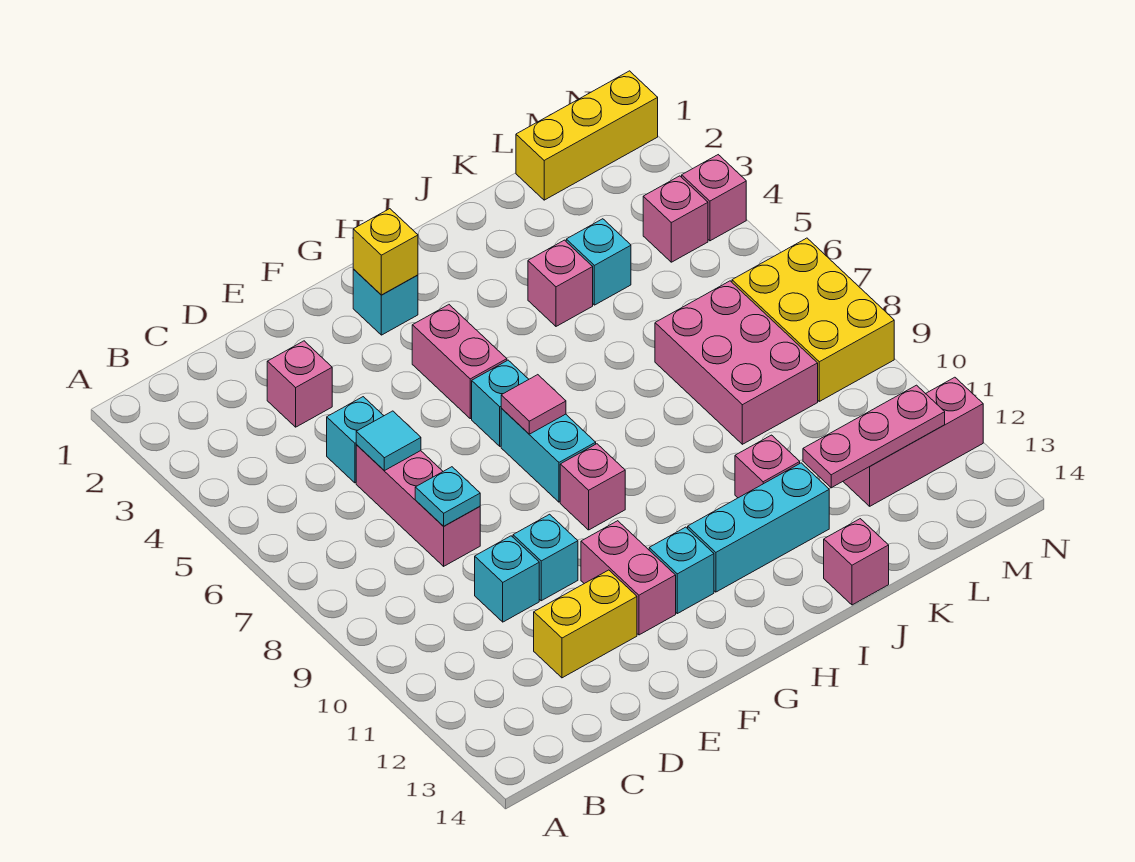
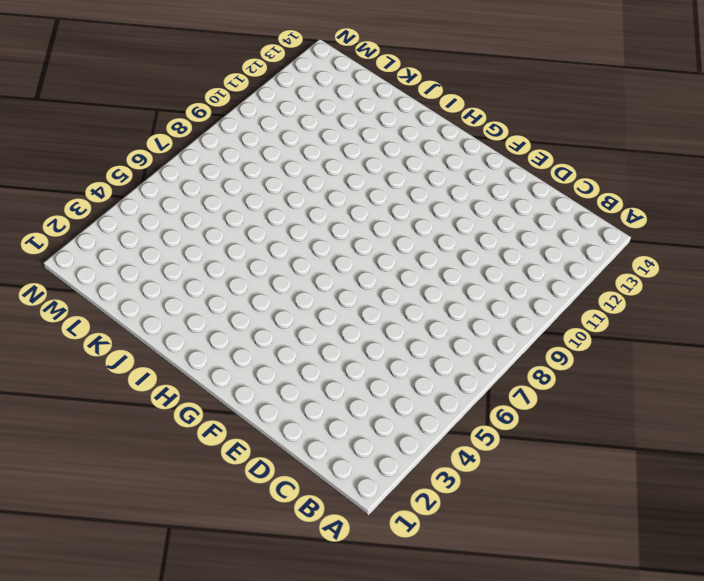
none -> pink 1x1 brick [267,341,332,427]
none -> cyan 1x1 brick [327,397,384,483]
none -> pink 1x3 brick [356,445,480,566]

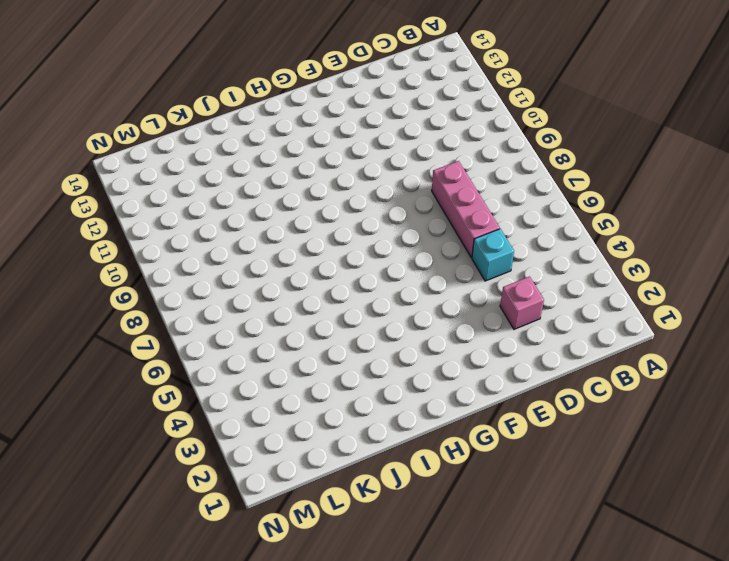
none -> cyan 1x1 brick [475,536,539,622]
none -> yellow 1x2 brick [534,570,637,678]
none -> cyan 1x1 brick [513,514,578,601]

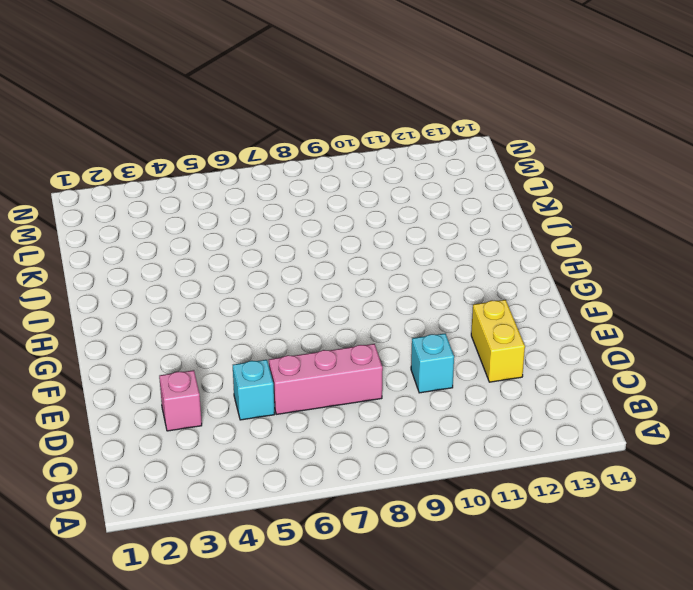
none -> cyan 1x1 brick [513,514,578,601]
none -> pink 1x2 brick [581,521,676,635]
none -> cyan 1x1 brick [353,269,418,335]

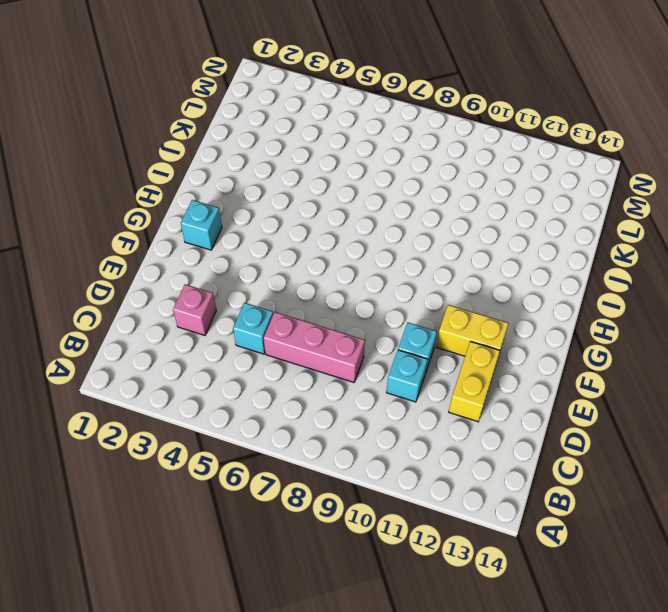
yellow 1x2 brick [436,305,509,356] -> pink 1x2 brick [581,521,676,635]
none -> pink 1x2 brick [412,305,507,419]
none -> cyan 1x1 brick [472,360,529,446]
none -> cyan 1x2 brick [501,408,596,502]

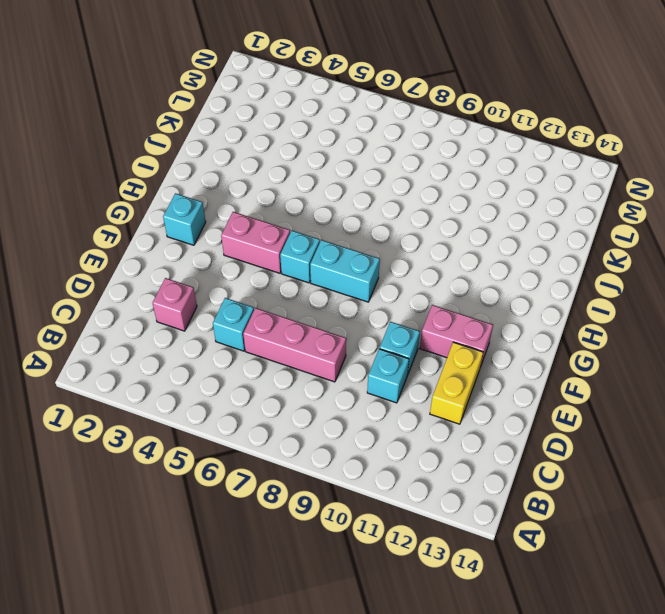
none -> pink 1x1 brick [560,444,625,530]
none -> cyan 1x1 brick [649,527,714,614]
none -> cyan 1x3 brick [688,463,829,592]

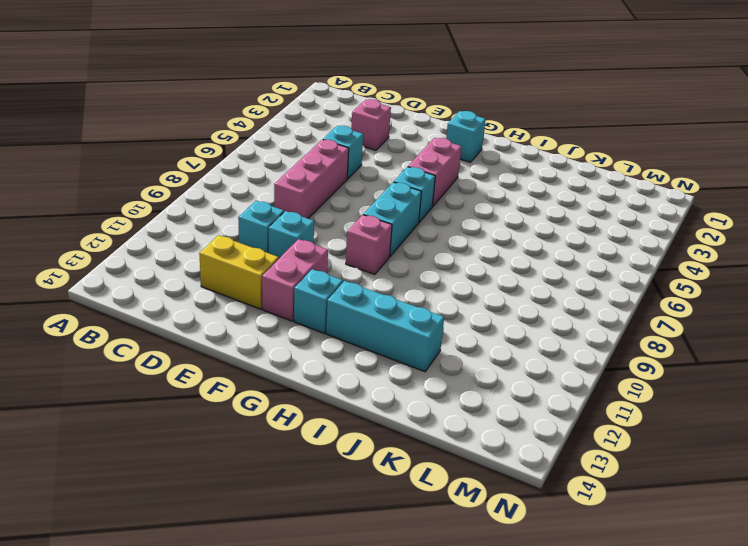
none -> pink 1x1 brick [528,240,593,326]
none -> pink 1x1 brick [735,435,800,498]
none -> pink 1x1 brick [824,519,889,605]

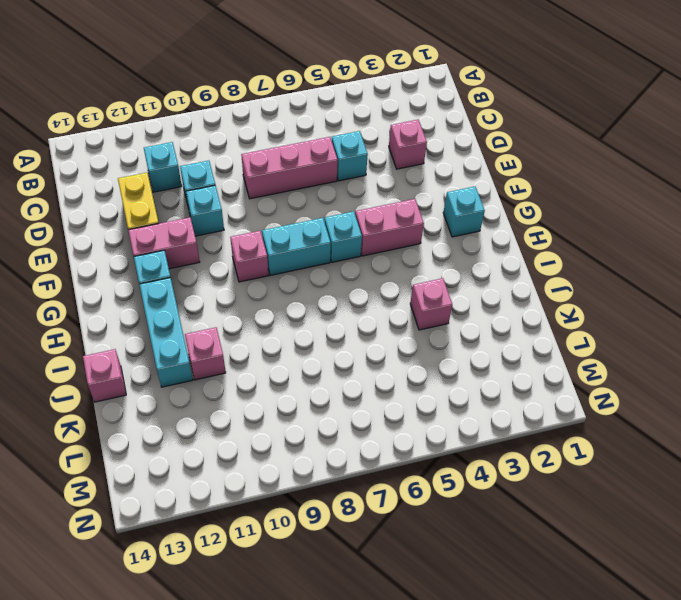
cyan 1x1 brick [144,142,182,192] -> cyan 1x1 brick moved to [566,219,631,305]
none -> pink 2x3 brick [655,281,818,444]
none -> yellow 1x3 brick [516,71,658,200]
none -> pink 1x3 brick [843,377,983,506]

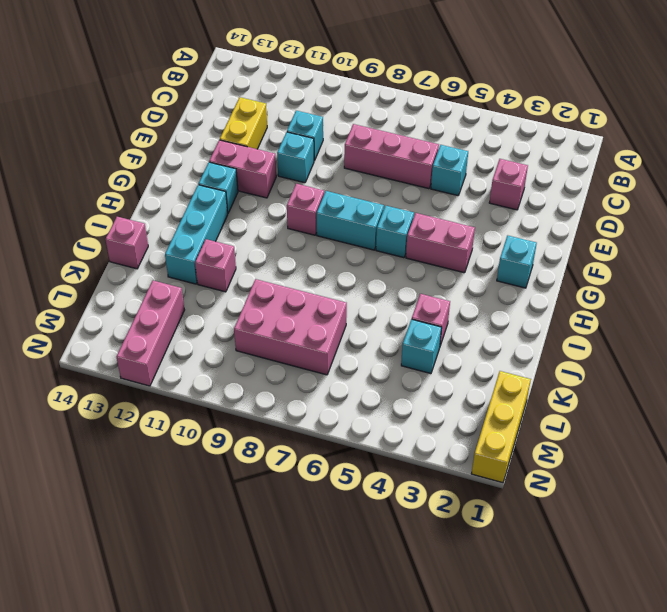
none -> pink 1x1 brick [643,176,708,262]
none -> yellow 2x3 brick [732,238,894,401]
none -> pink 1x1 brick [682,155,746,241]

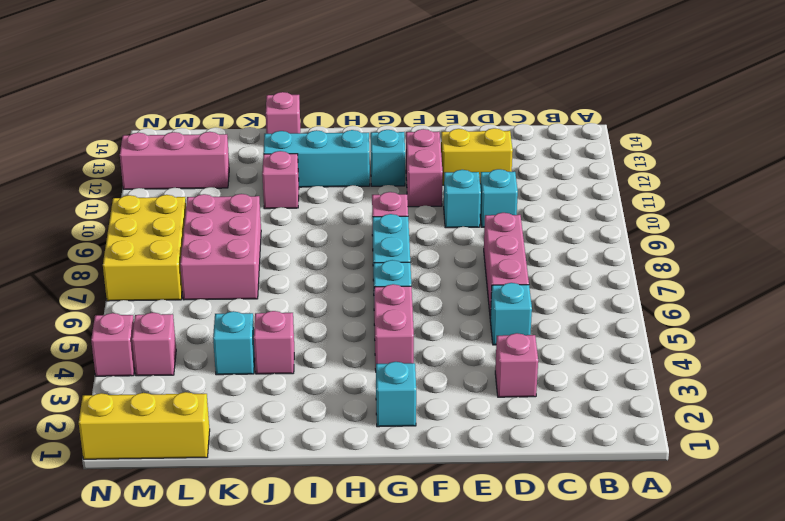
none -> cyan 1x1 tile [356,411,421,471]
none -> cyan 1x1 plate [415,467,480,526]
none -> yellow 1x1 brick [353,209,418,295]

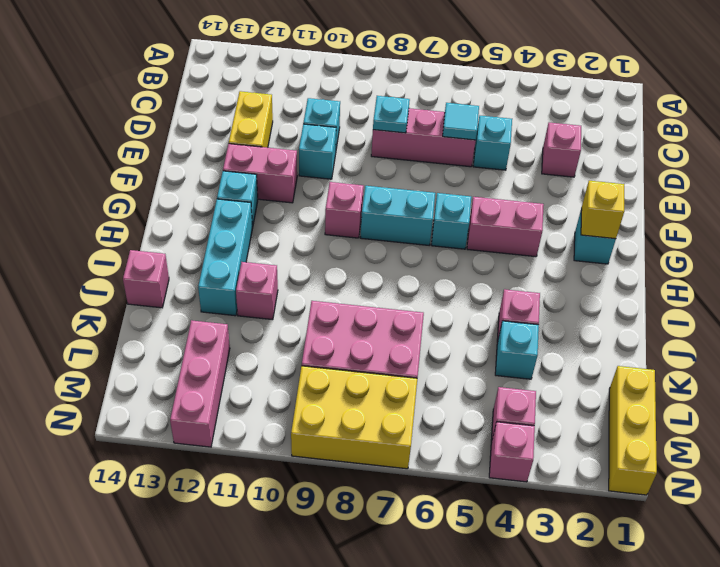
none -> pink 1x1 tile [501,375,566,434]
none -> pink 1x3 plate [803,385,945,488]

